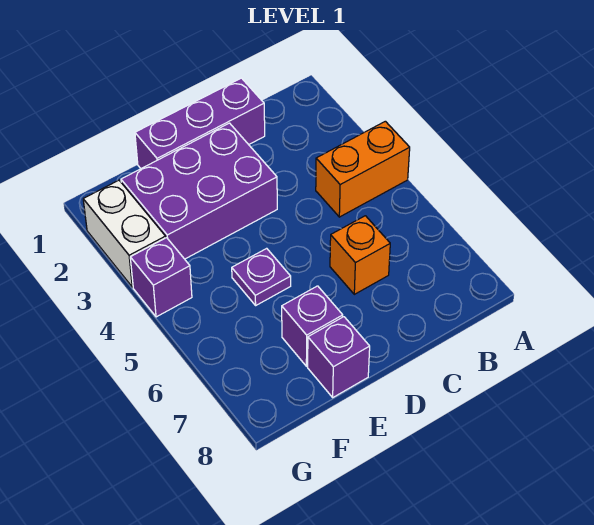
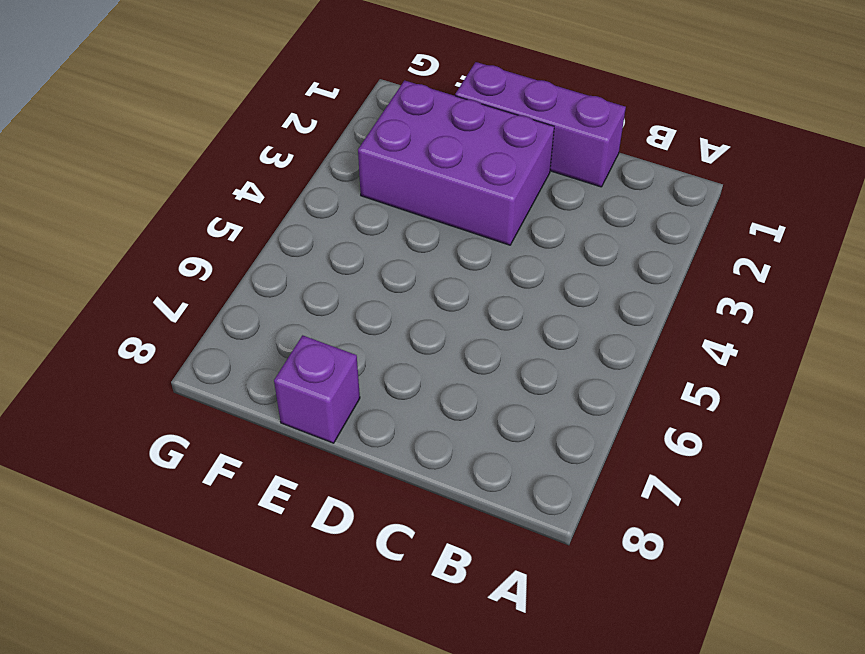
none -> orange 1x2 brick [316,121,410,217]
none -> orange 1x1 brick [330,216,390,294]

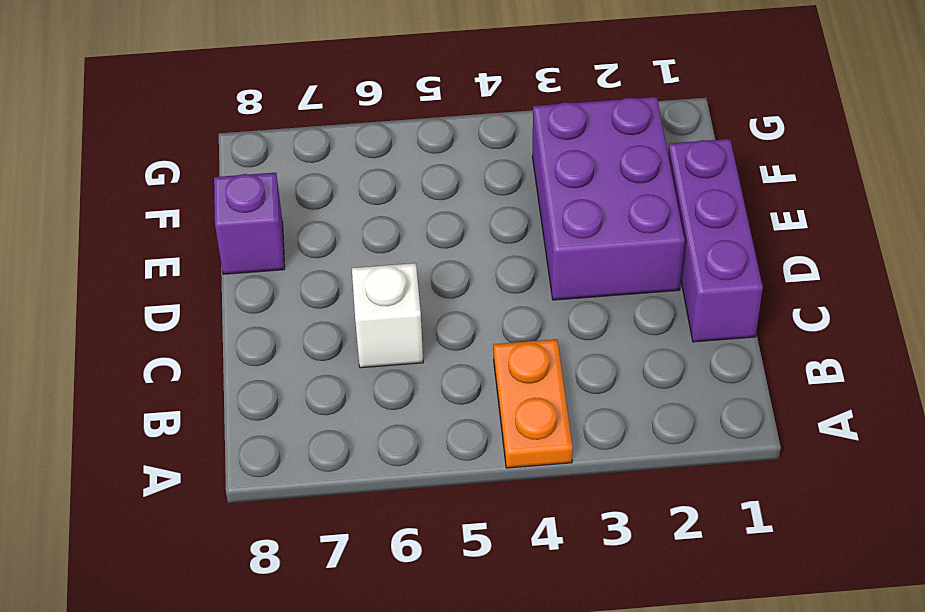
orange 1x2 plate [493,339,573,468] -> orange 1x2 brick [316,121,410,217]
white 1x1 brick [352,263,423,368] -> orange 1x1 brick [330,216,390,294]
none -> purple 1x1 plate [232,248,291,305]
none -> purple 1x1 brick [282,286,343,366]

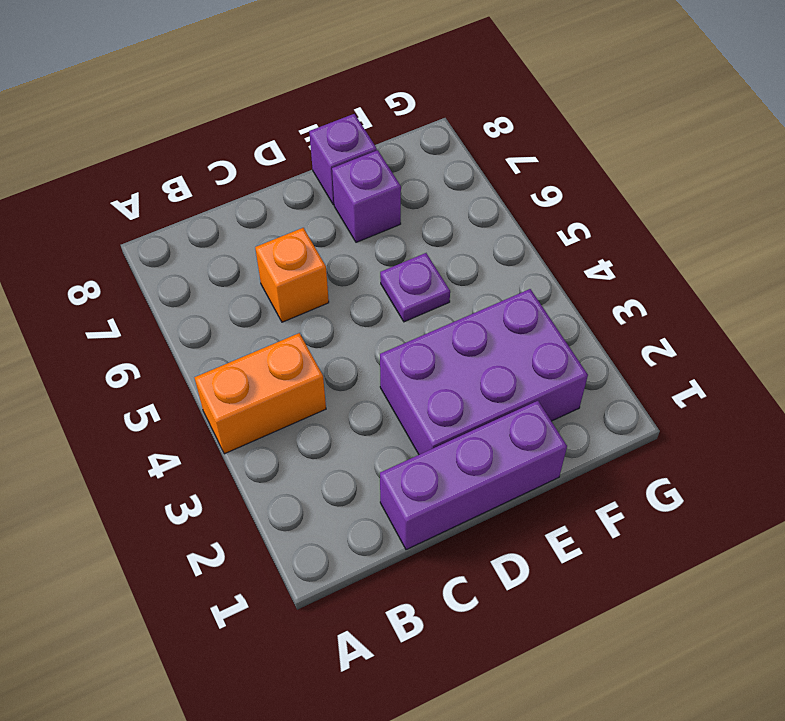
none -> white 1x2 brick [83,180,166,287]
none -> purple 1x1 brick [130,238,192,317]

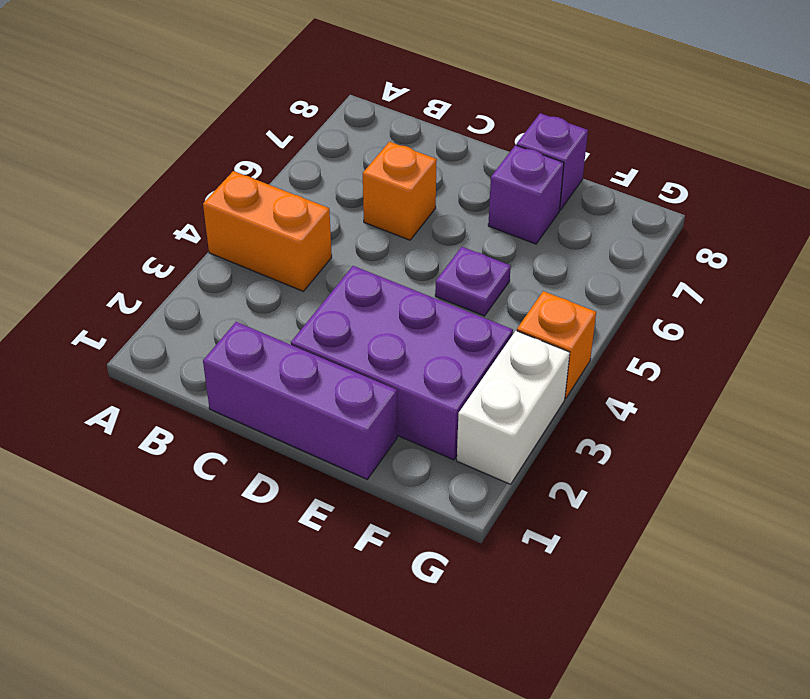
orange 1x1 brick [517,291,596,399] -> purple 1x1 brick [130,238,192,317]

